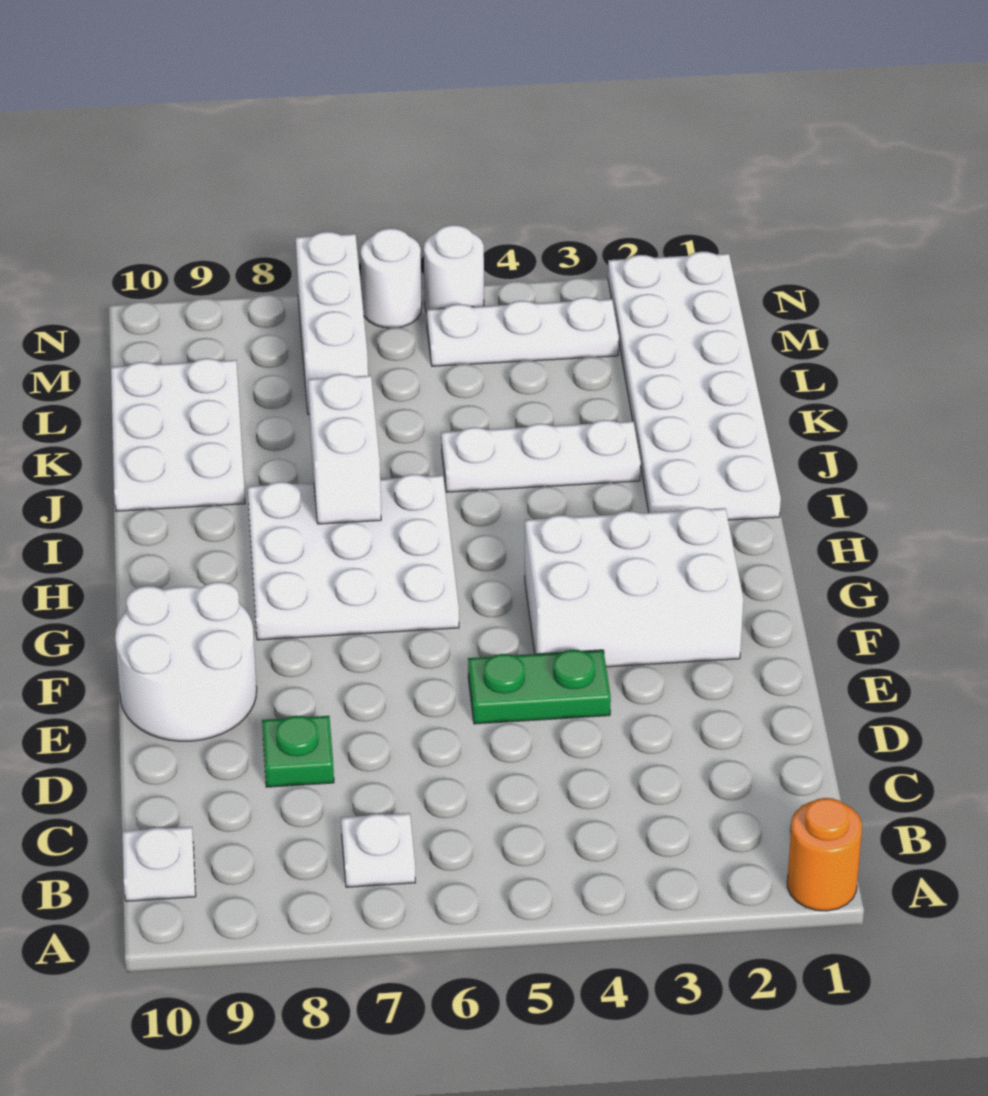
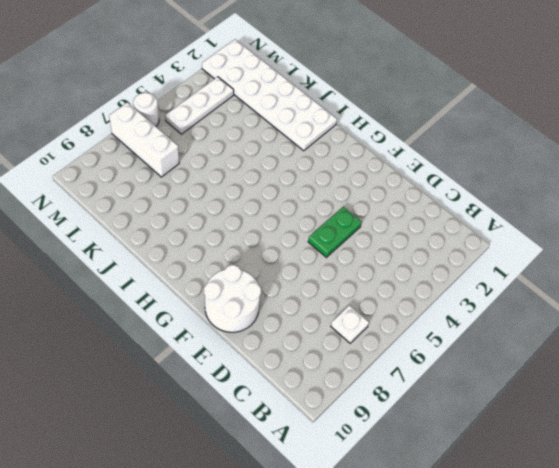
none -> orange 1x1 round brick [787,798,862,911]
none -> white 1x1 plate [123,827,196,901]
none -> green 1x1 plate [262,716,334,787]

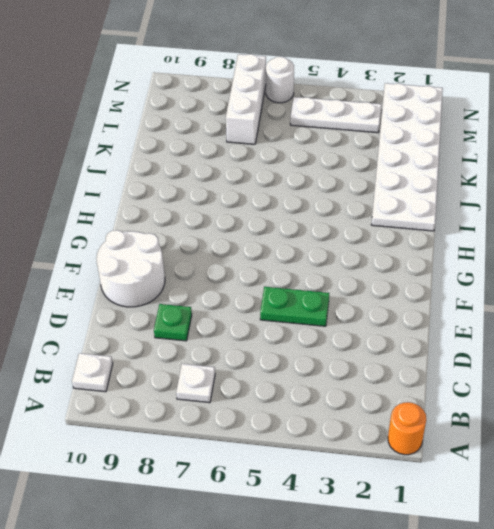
none -> white 2x3 brick [525,507,743,667]
none -> white 3x3 plate [248,474,459,640]
none -> white 1x3 plate [441,420,641,492]

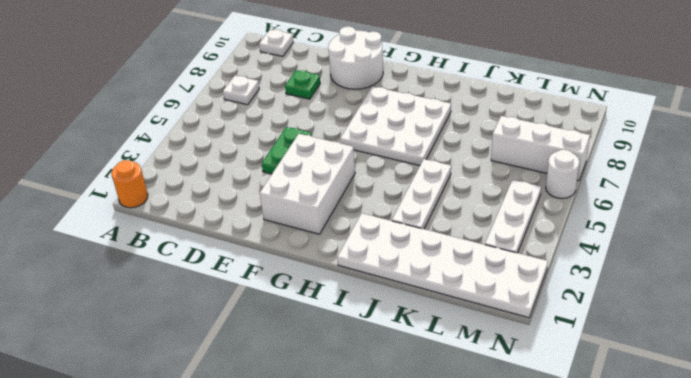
none -> white 2x3 plate [111,358,245,511]
none -> white 1x1 round brick [424,225,484,312]
none -> white 1x2 brick [308,374,381,524]

